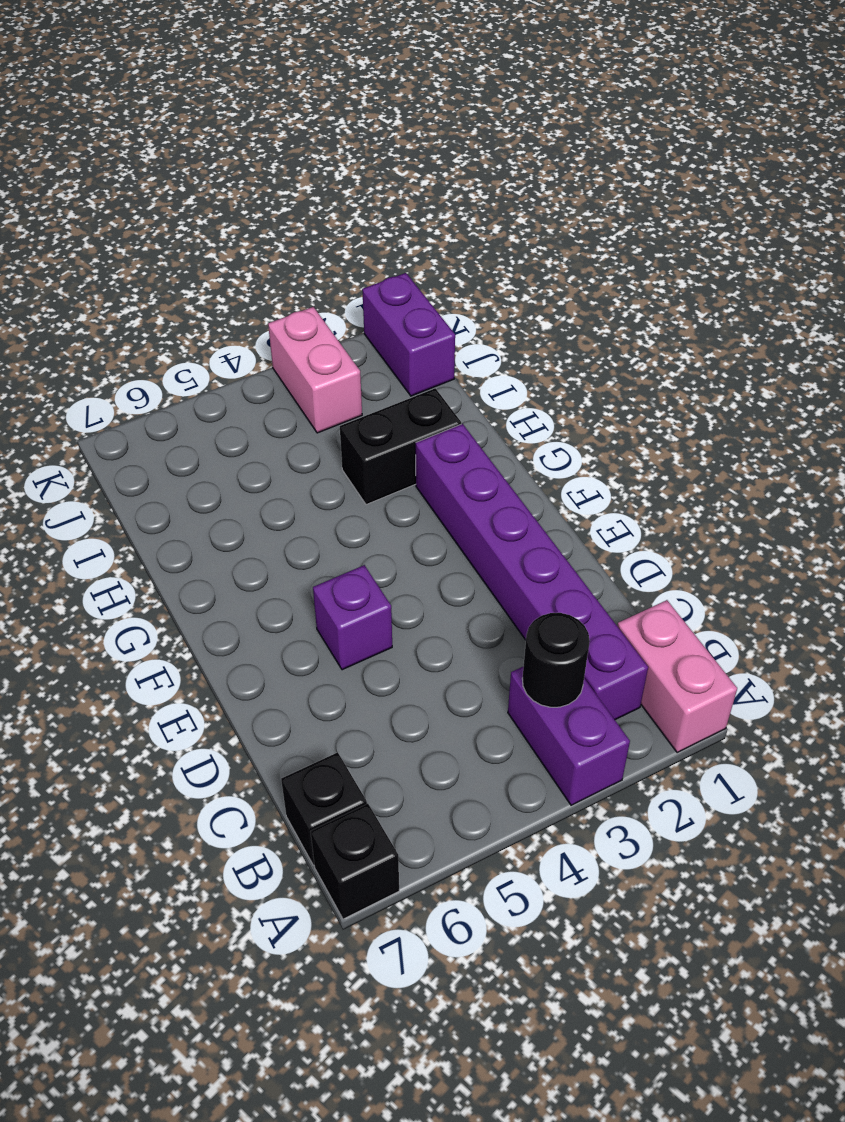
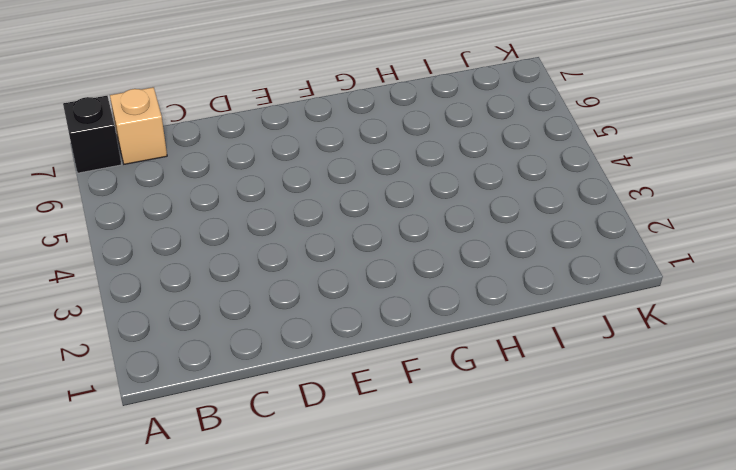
tan 1x1 brick [110,87,167,164] -> black 1x1 brick [281,752,367,866]
none -> pink 1x2 brick [617,600,737,752]
none -> purple 1x2 brick [508,666,630,805]

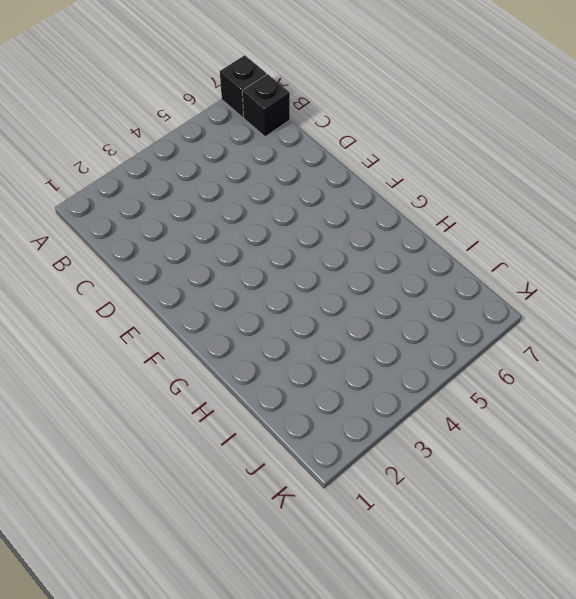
none -> pink 1x2 brick [617,600,737,752]
none -> purple 1x2 brick [508,666,630,805]

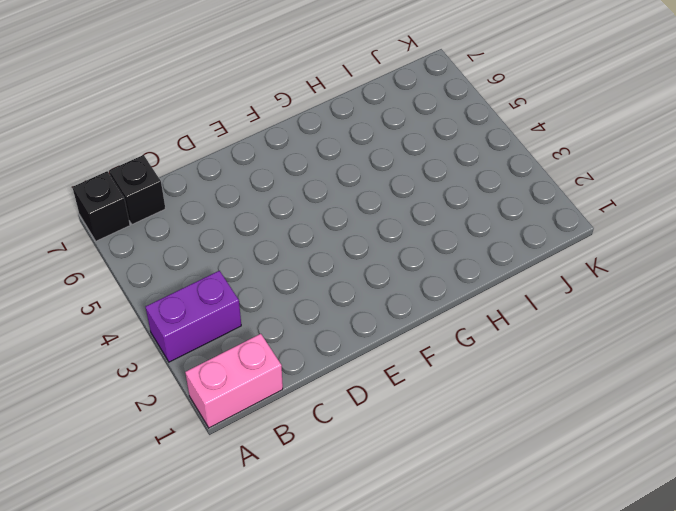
none -> purple 1x6 brick [416,424,648,720]
none -> purple 1x1 brick [313,565,392,670]

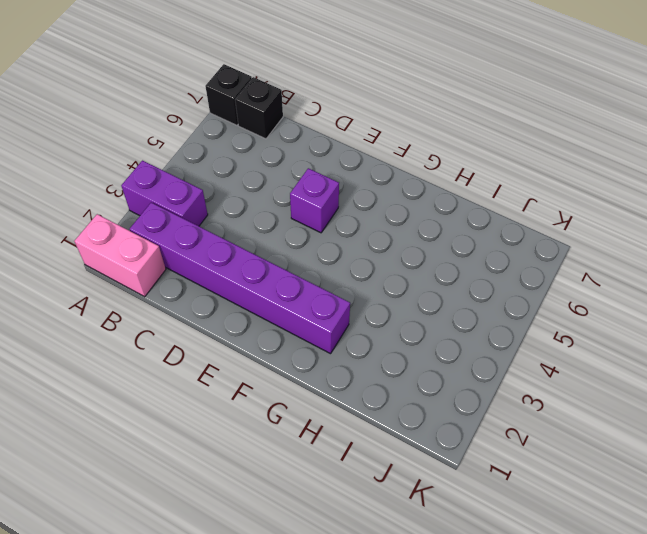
none -> black 1x2 brick [340,388,461,505]
none -> purple 1x2 brick [362,273,455,396]

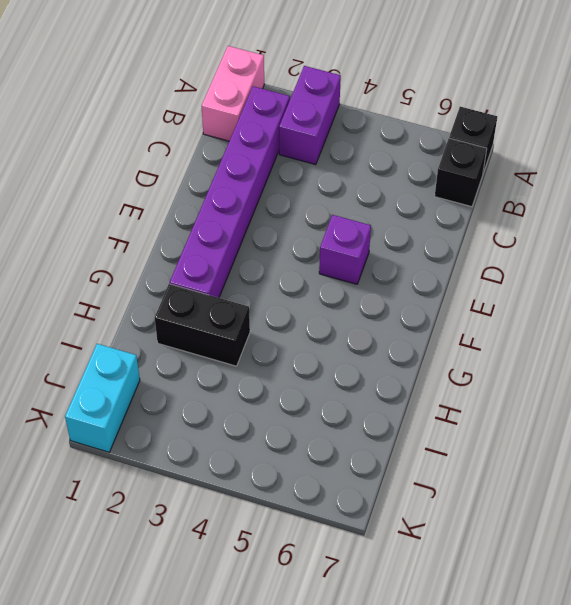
cyan 1x2 brick [65,344,140,452] -> purple 1x2 brick [362,273,455,396]
none -> pink 1x2 brick [268,307,362,433]
none -> black 1x1 round brick [522,613,590,707]

